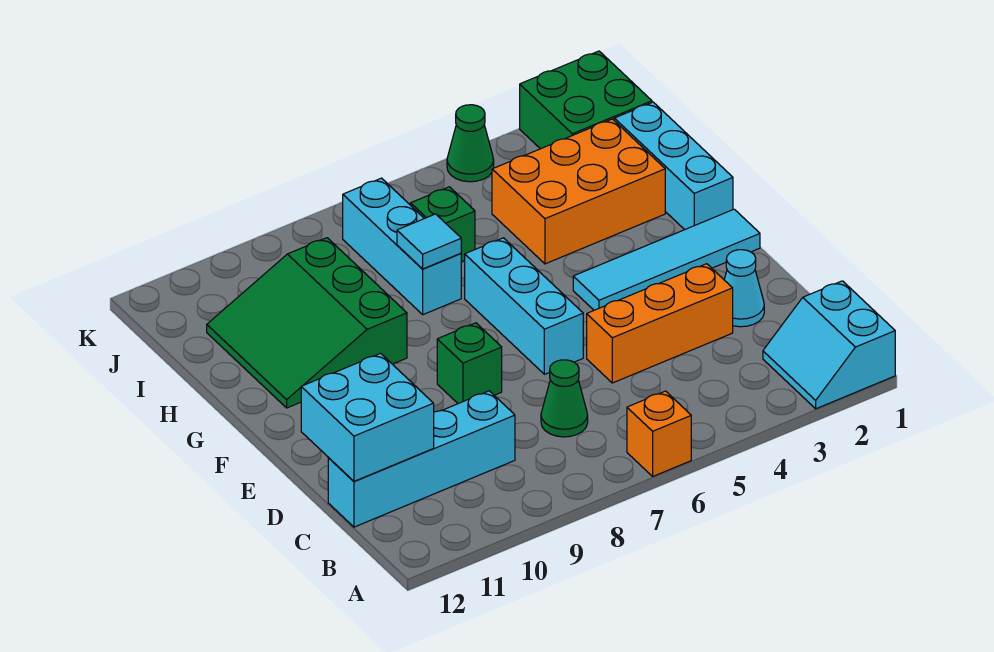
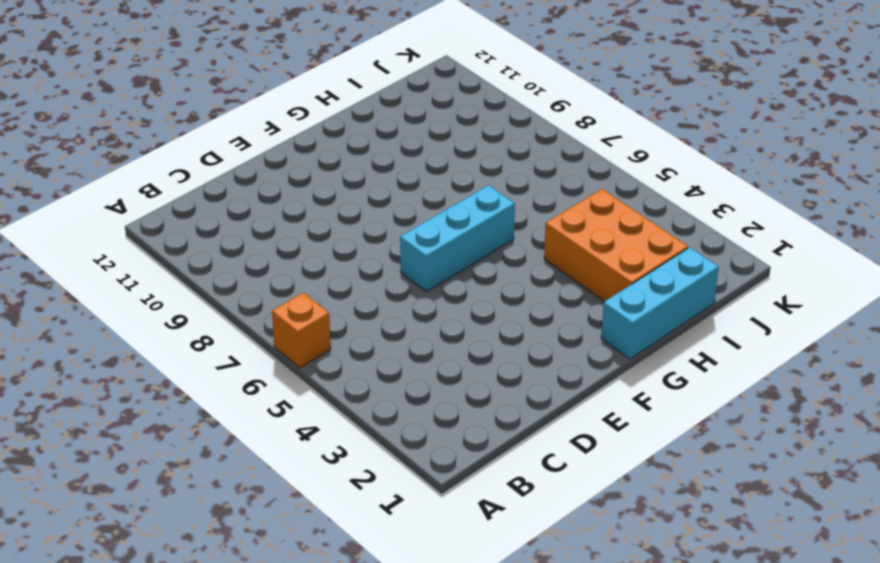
none -> cyan 2x2 slope [763,281,895,409]
none -> green 1x1 cone [541,360,588,437]
none -> cyan 1x4 brick [328,391,515,527]

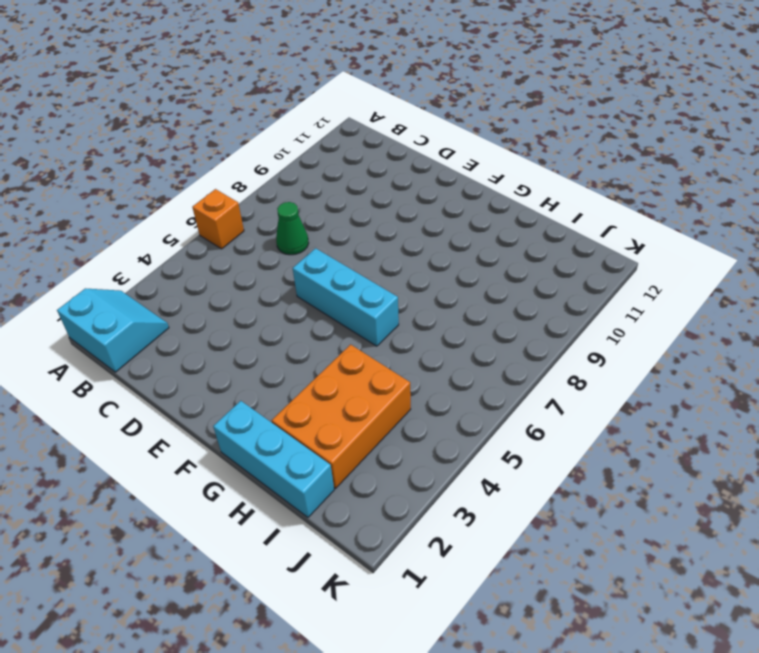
none -> cyan 1x4 brick [328,391,515,527]
none -> cyan 1x1 cone [724,250,764,327]
none -> orange 1x3 brick [587,264,733,383]

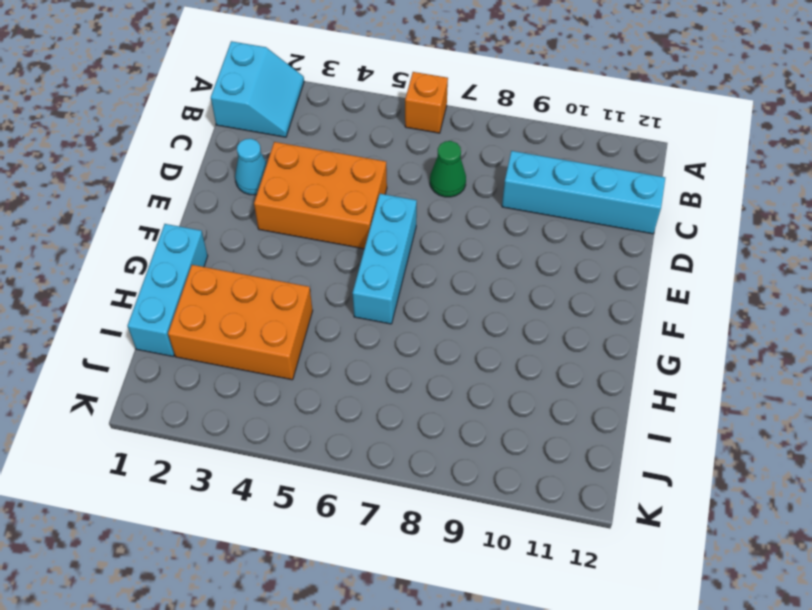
orange 2x3 brick [254,142,387,249] -> orange 1x3 brick [587,264,733,383]
none -> green 1x1 brick [437,323,502,404]
none -> cyan 1x4 tile [573,209,760,310]
none -> green 3x3 slope [207,238,407,408]

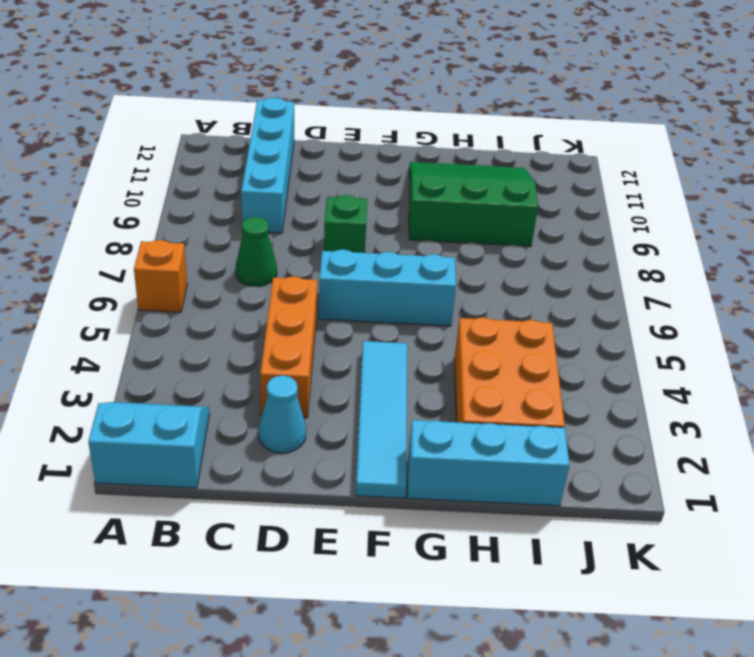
none -> cyan 1x3 brick [343,178,461,315]
none -> green 1x1 brick [411,187,475,262]
none -> green 2x2 brick [520,51,652,149]

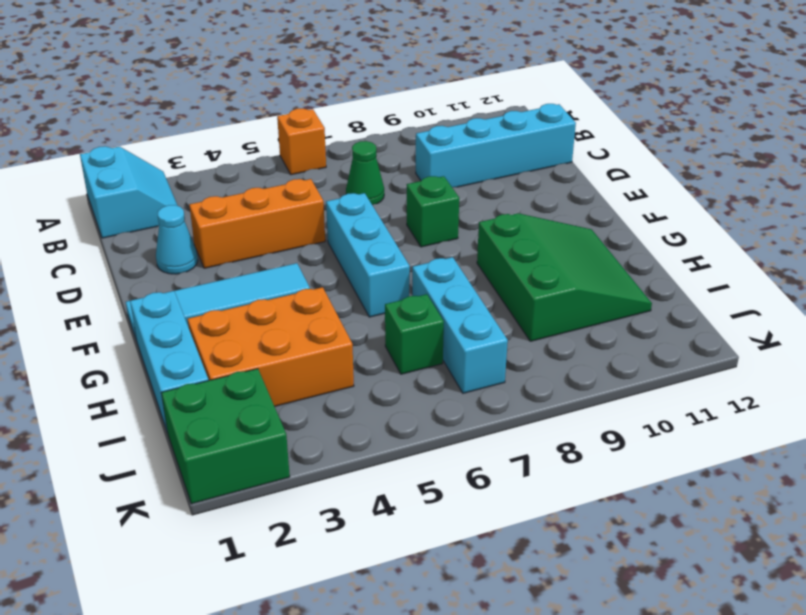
none -> green 1x1 cone [447,105,494,182]
none -> cyan 2x2 brick [301,353,434,481]
none -> cyan 1x1 tile [397,214,461,269]

